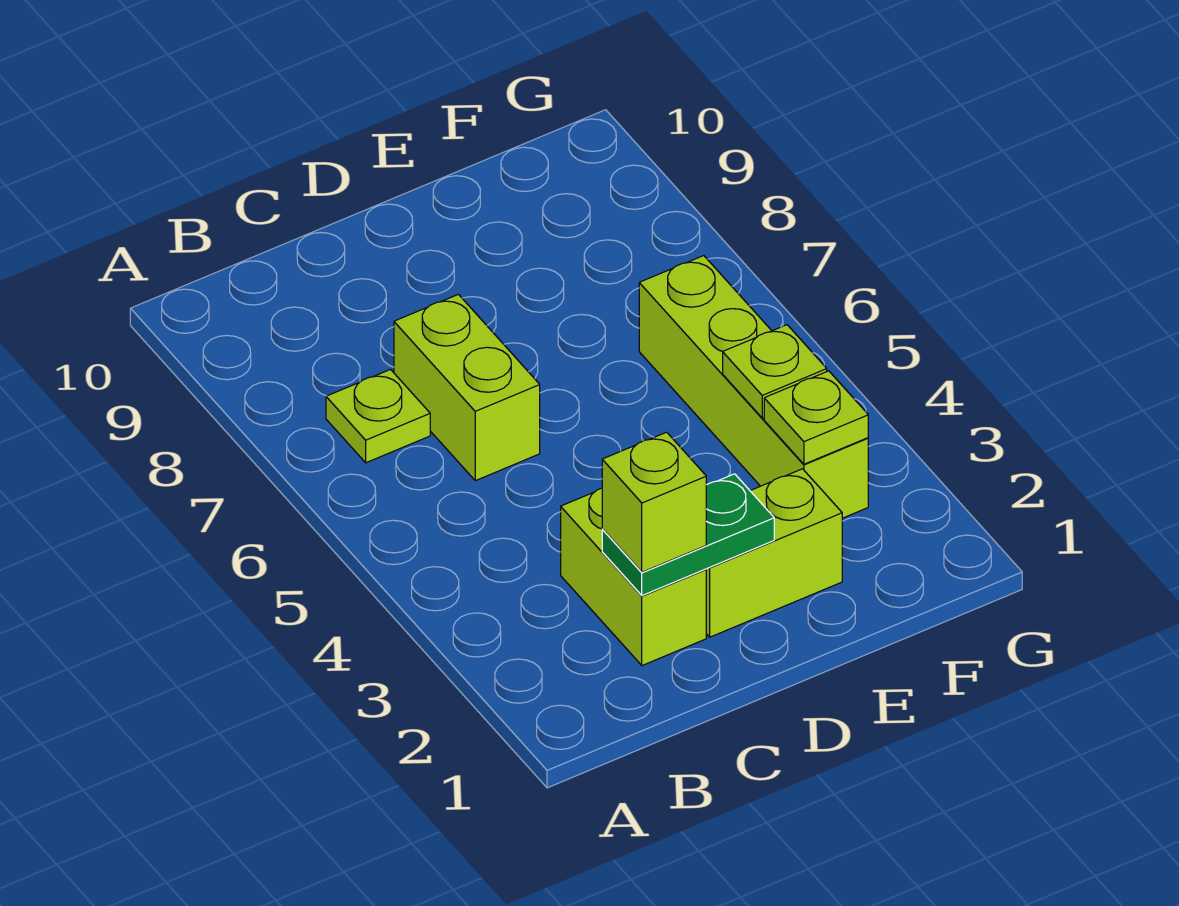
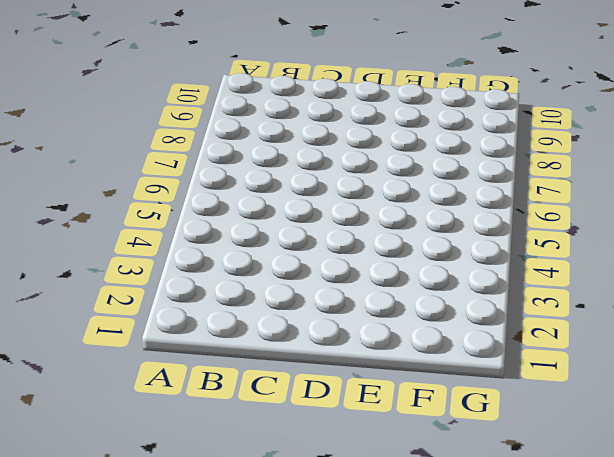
none -> lime 1x1 plate [326,370,430,463]
none -> lime 1x2 brick [561,488,706,666]

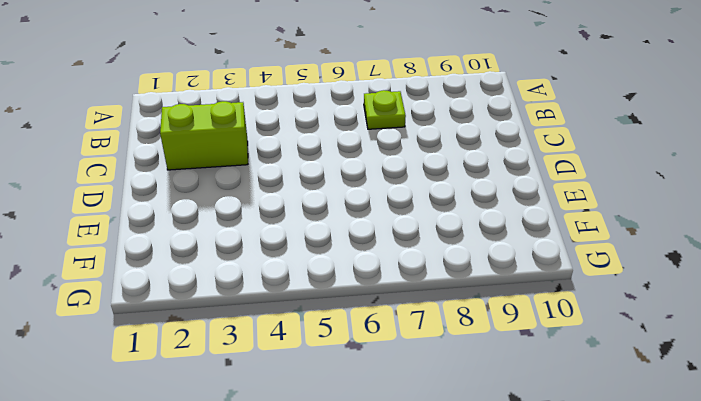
none -> lime 1x2 brick [394,294,540,481]
none -> lime 1x2 brick [706,469,842,637]

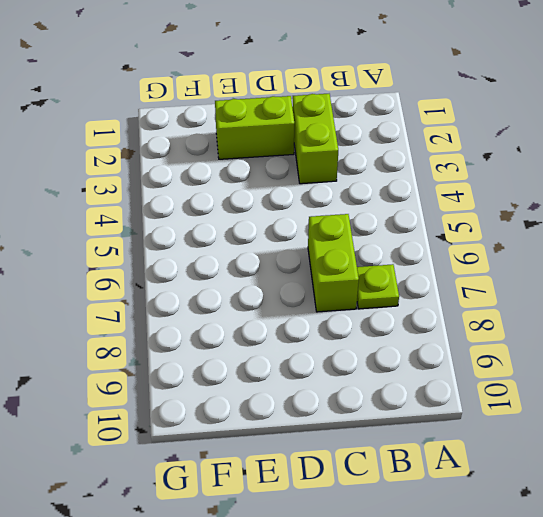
none -> lime 1x4 brick [639,256,868,518]
none -> green 1x2 plate [602,474,774,596]

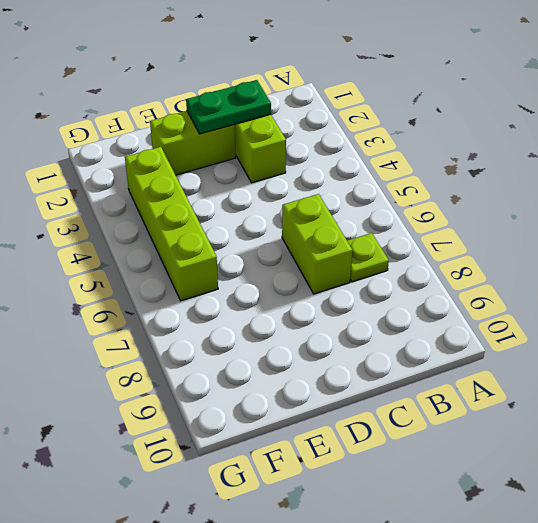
none -> lime 1x1 plate [764,371,868,464]
none -> lime 1x1 plate [723,325,827,418]

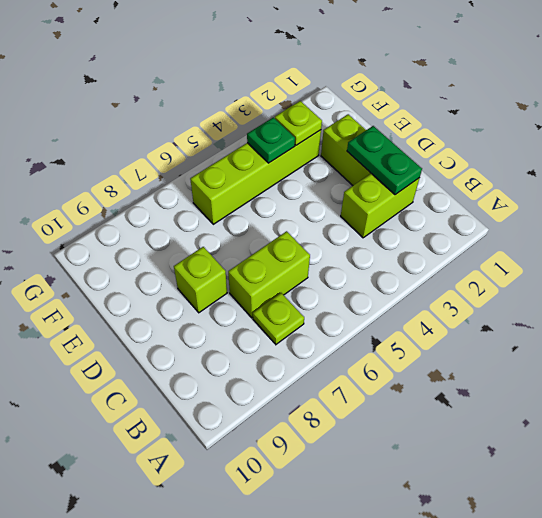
lime 1x1 brick [174,247,227,313] -> lime 1x1 brick moved to [602,432,706,572]
green 1x1 plate [247,117,295,163] -> lime 1x1 plate [723,325,827,418]

